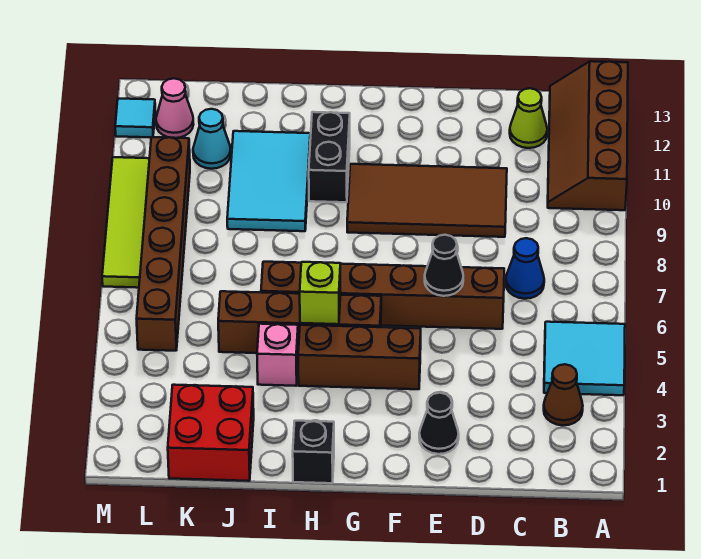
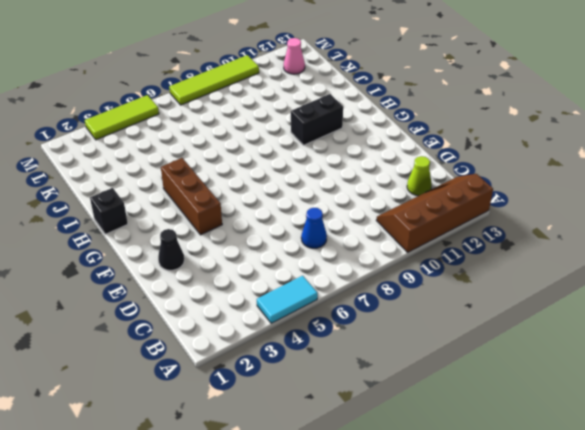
cyan 1x2 tile [257,276,318,323] -> cyan 2x2 tile [544,322,625,395]
lime 1x3 tile [85,95,159,140] -> none
none -> brown 1x1 cone [544,364,583,425]
none -> brown 1x6 brick [261,262,504,329]
none -> brown 2x4 tile [347,164,507,237]

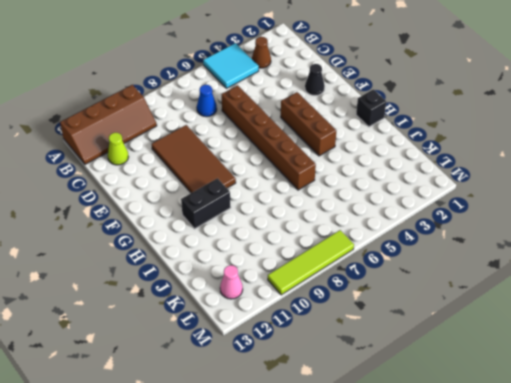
none -> brown 1x4 brick [218,291,381,353]
none -> pink 1x1 brick [257,324,298,386]
none -> cyan 2x3 tile [227,131,310,231]

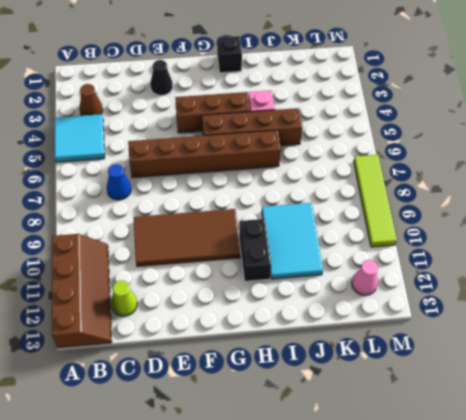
none -> red 2x2 brick [168,385,254,481]
none -> cyan 1x1 cone [193,109,231,169]
none -> brown 1x6 brick [137,137,190,351]

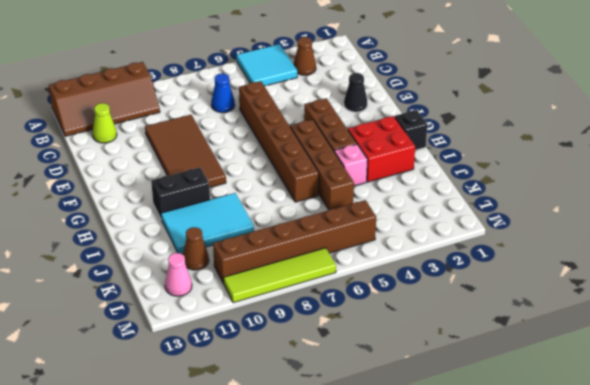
red 2x2 brick [348,116,415,182] -> red 2x2 brick moved to [168,385,254,481]
brown 1x1 cone [183,227,209,270] -> cyan 1x1 cone [193,109,231,169]
none -> cyan 1x1 tile [115,99,155,137]
none -> black 1x1 cone [425,235,463,296]
none -> lime 1x1 brick [300,262,341,324]

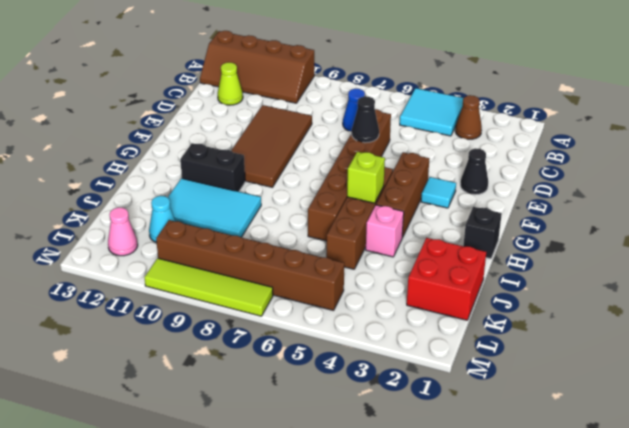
cyan 1x1 tile [421,177,456,208] -> cyan 1x1 tile moved to [115,99,155,137]

